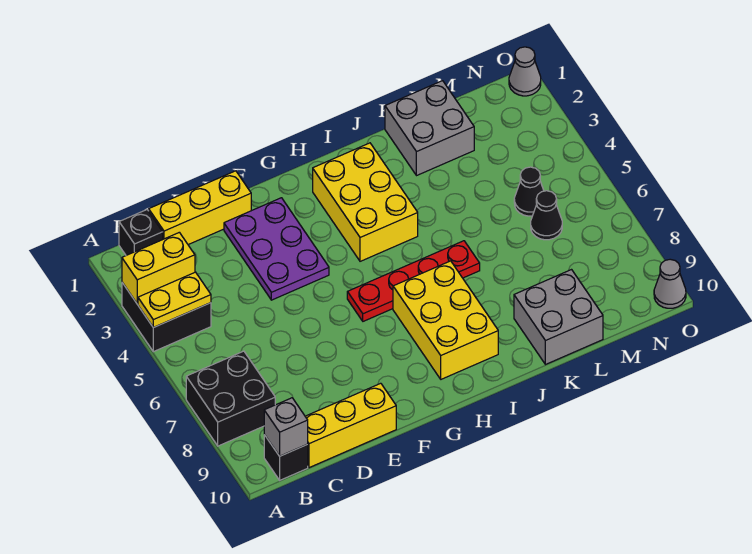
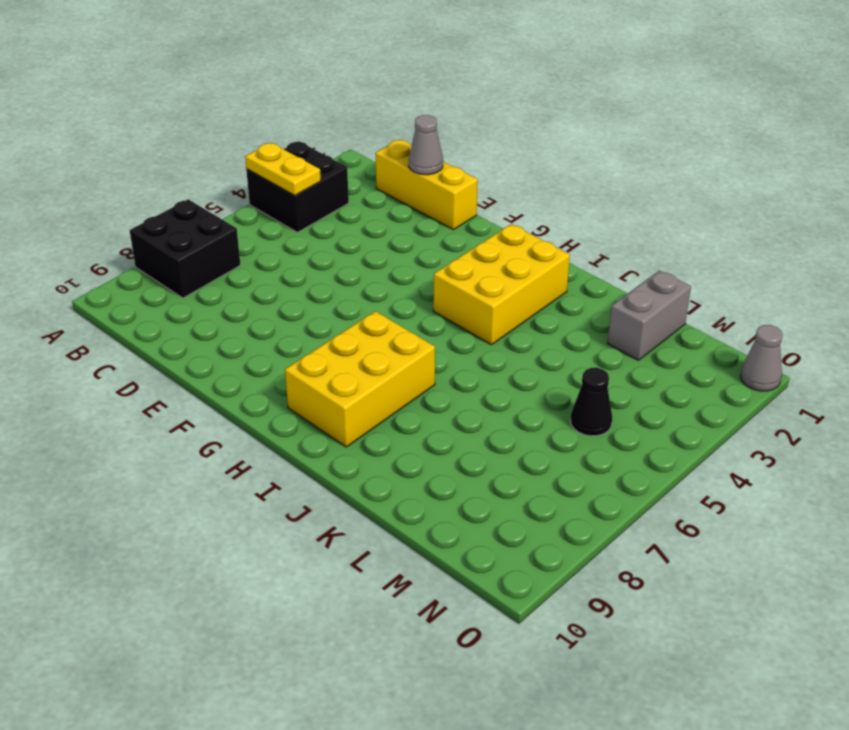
grey 1x1 cone [409,115,443,175] -> grey 1x1 cone moved to [654,259,686,308]
grey 1x2 brick [608,271,691,360] -> grey 2x2 brick [385,81,474,176]
none -> black 1x1 brick [119,210,163,255]
none -> black 1x1 brick [264,435,308,480]
none -> yellow 1x3 brick [305,383,396,468]

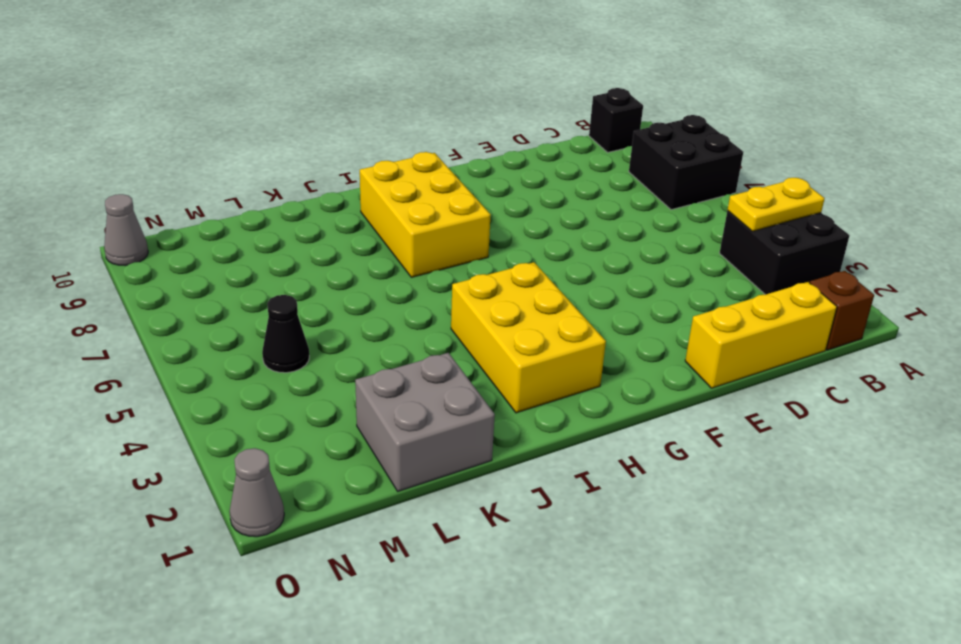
brown 1x1 brick [810,271,874,350] -> black 1x1 brick [119,210,163,255]
none -> yellow 1x3 brick [305,383,396,468]
none -> purple 2x3 plate [224,198,329,300]
none -> red 1x4 plate [347,241,480,321]

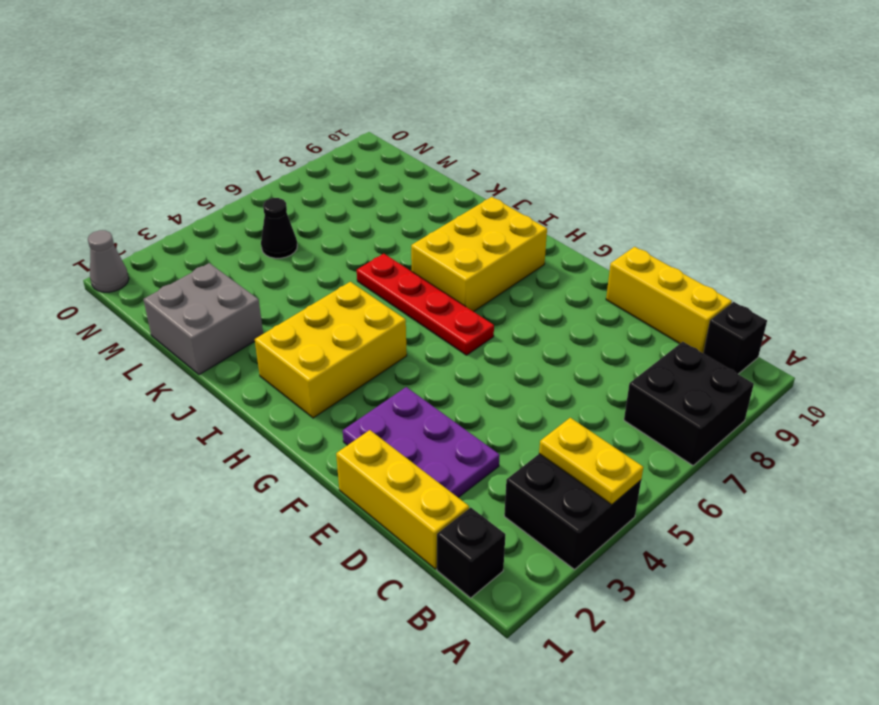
purple 2x3 plate [343,387,500,498] -> purple 2x3 plate turned to [224,198,329,300]
none -> grey 2x2 brick [514,270,603,365]
none -> black 1x1 cone [531,191,562,240]
none -> grey 1x1 cone [654,259,686,308]

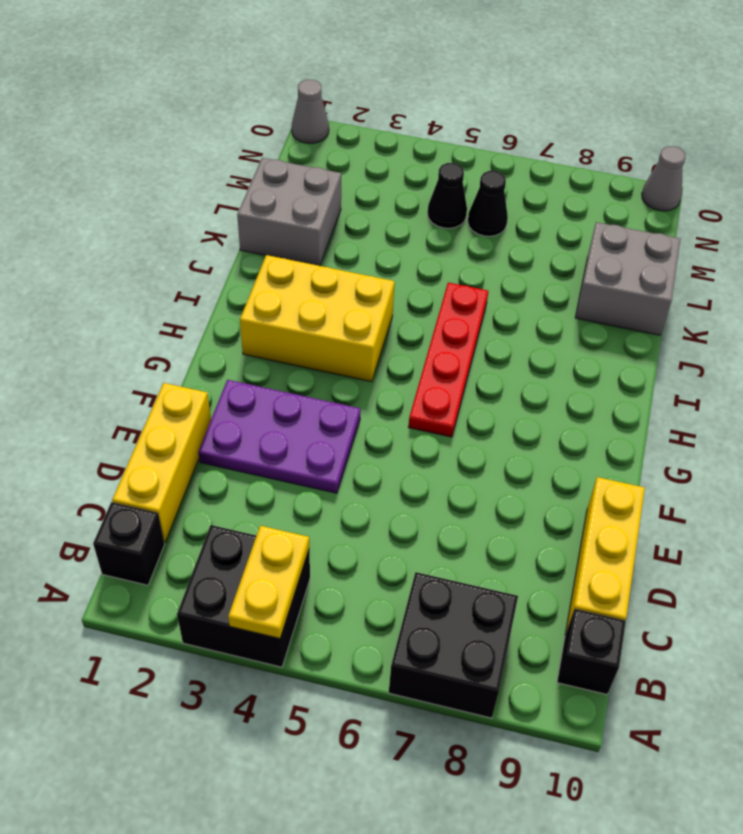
none -> yellow 2x3 brick [393,261,498,379]
none -> yellow 1x2 brick [122,232,195,304]
none -> grey 1x1 brick [264,398,308,456]

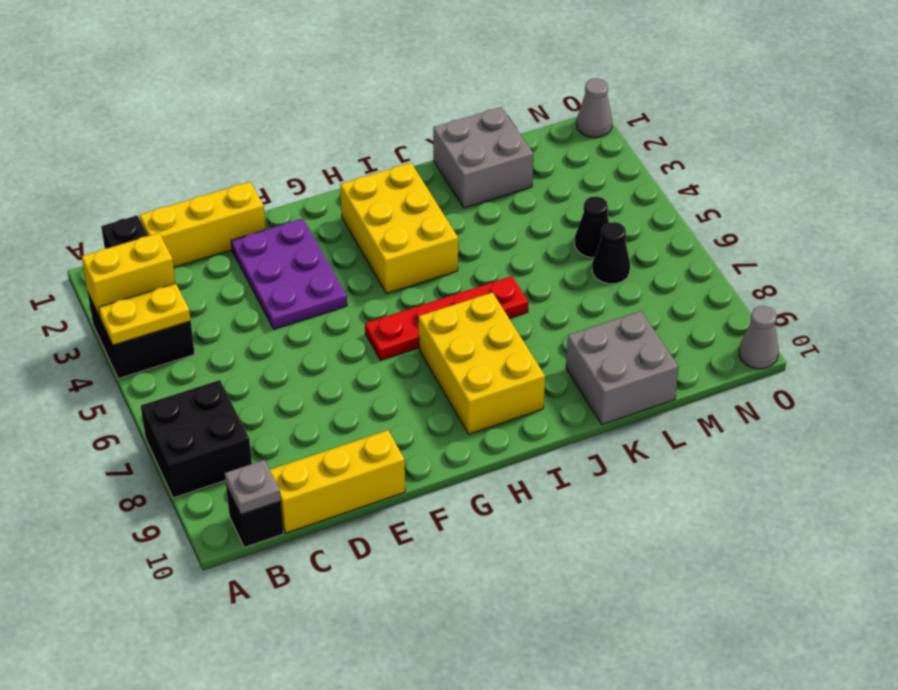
grey 1x1 plate [225,460,281,514] -> grey 1x1 brick [264,398,308,456]

